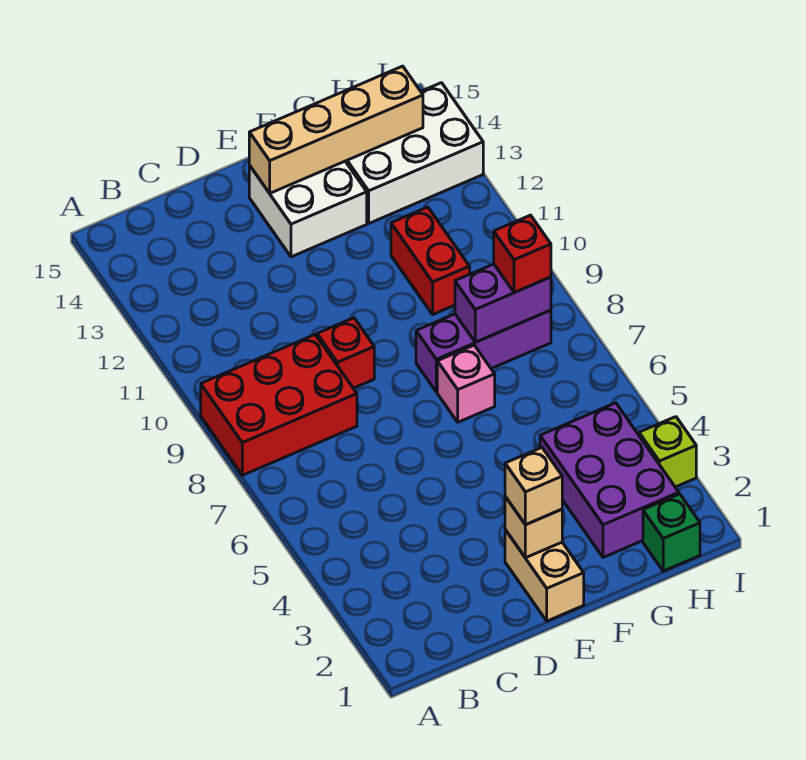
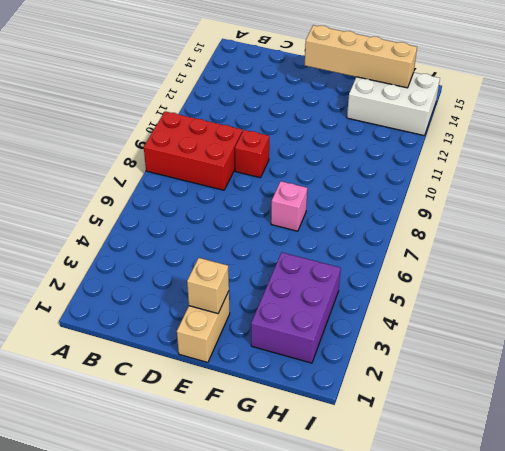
none -> white 2x2 brick [249,161,367,257]
none -> purple 1x3 brick [416,310,551,392]
none -> red 1x2 brick [391,207,470,314]

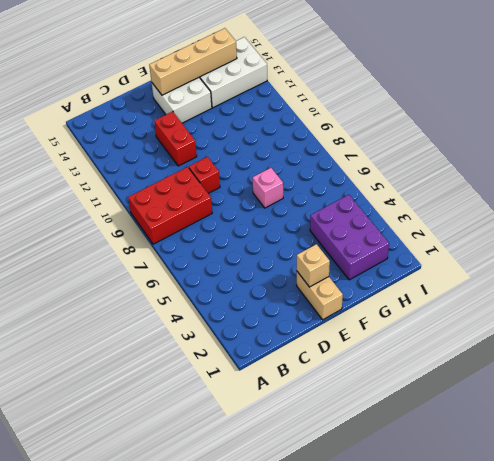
red 1x2 brick [154,112,197,166] -> red 1x2 brick moved to [391,207,470,314]
none -> purple 1x3 brick [416,310,551,392]
none -> green 1x1 brick [643,494,700,571]
none -> lime 1x1 brick [639,417,696,487]

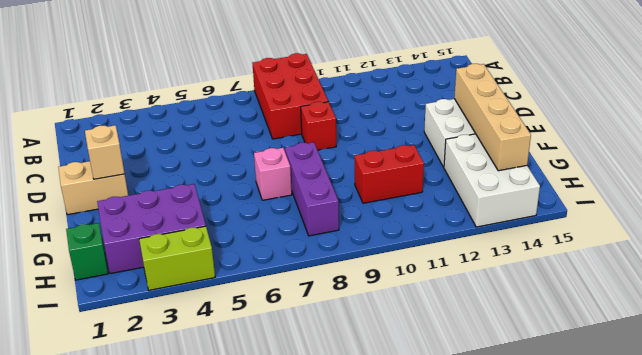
lime 1x2 brick [139,226,215,290] -> lime 1x1 brick [639,417,696,487]
none -> purple 1x2 brick [455,264,551,342]
none -> tan 1x1 brick [505,448,562,525]
none -> red 1x1 brick [494,215,551,293]

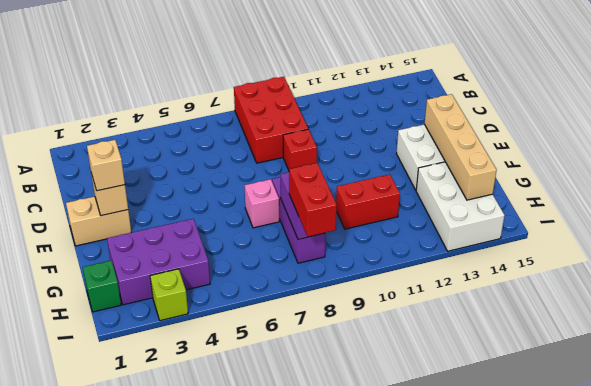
red 1x2 brick [289,163,337,237] -> red 1x1 brick [494,215,551,293]

